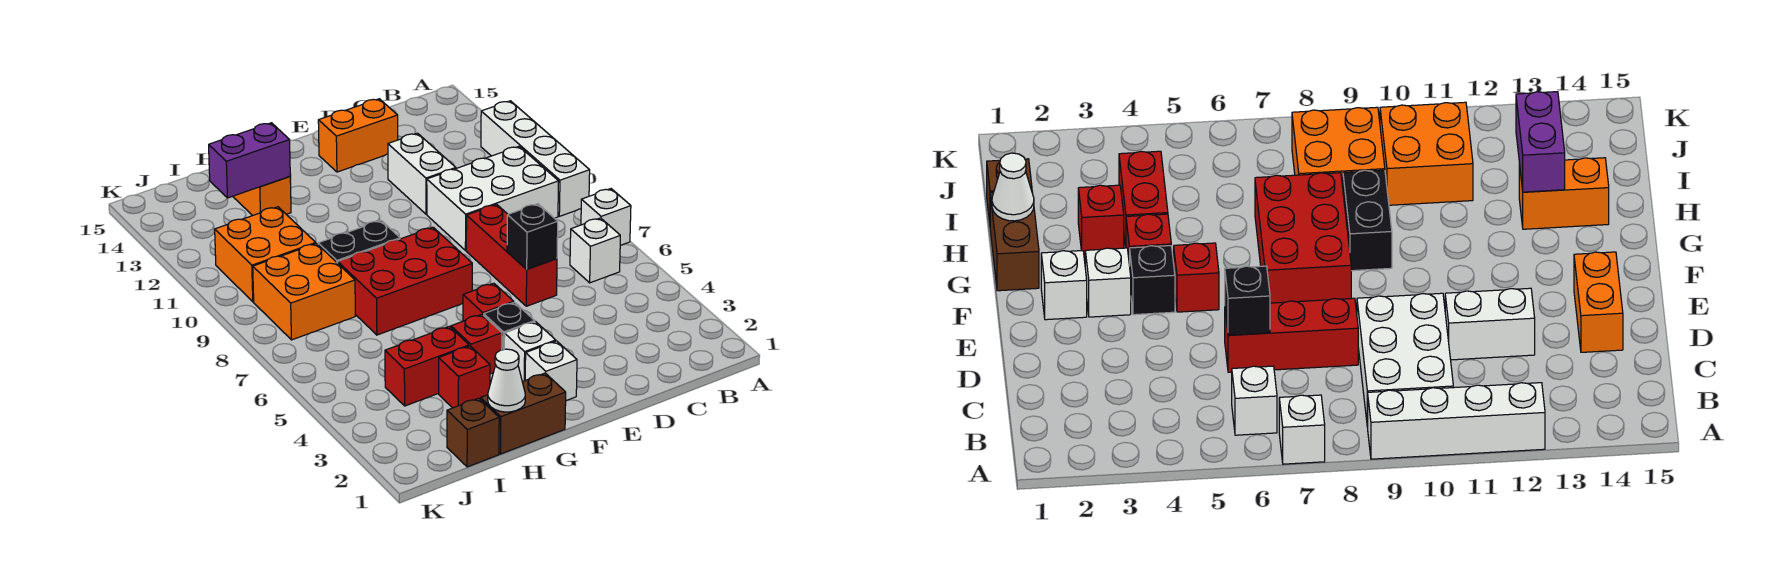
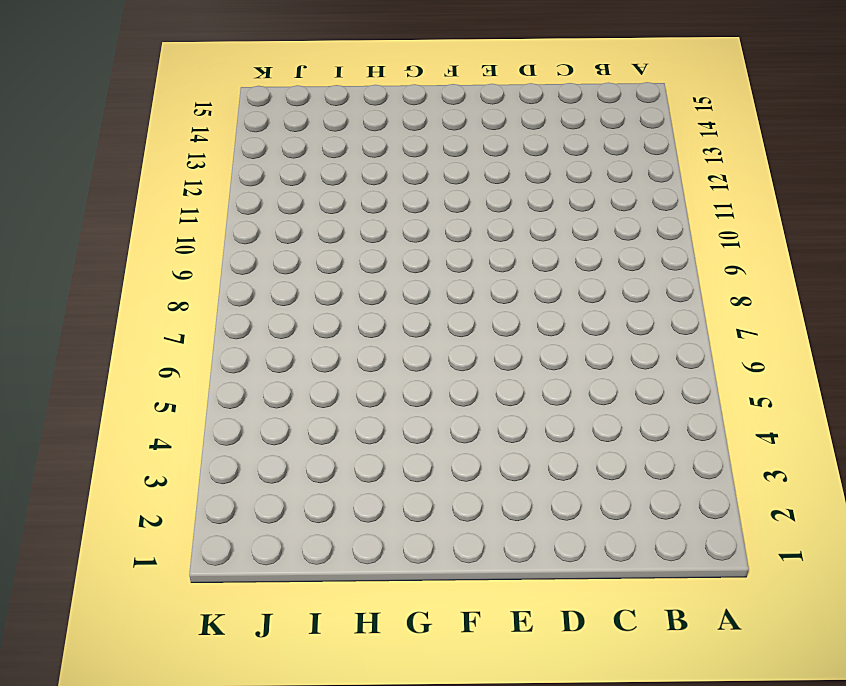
none -> white 1x1 brick [581,189,631,245]
none -> white 1x4 brick [481,101,590,216]
none -> white 1x1 brick [570,218,620,283]

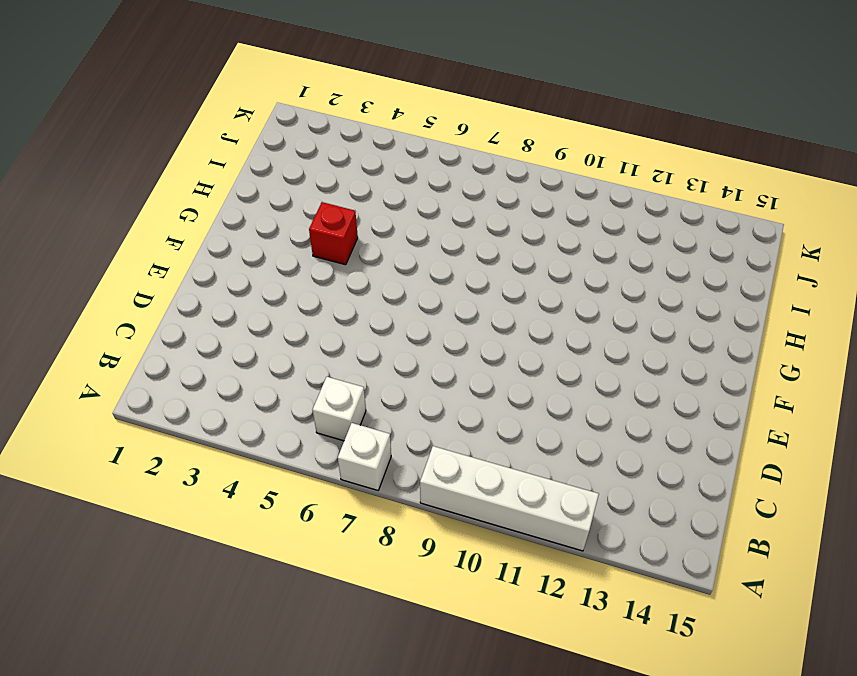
none -> white 2x3 brick [427,146,559,251]
none -> red 1x3 brick [466,204,557,306]
none -> white 1x2 brick [388,133,456,214]

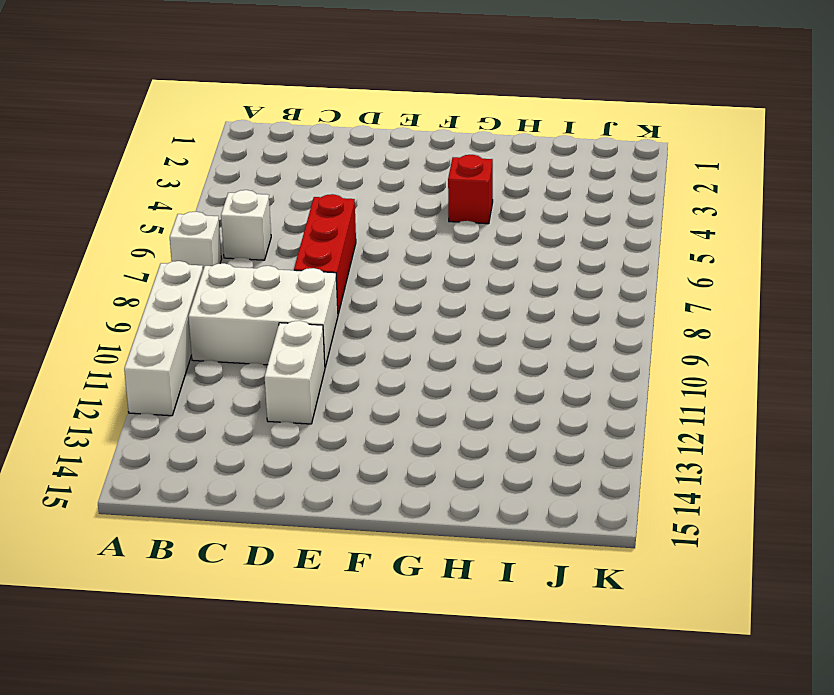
none -> orange 1x2 brick [318,99,398,172]
none -> white 1x1 brick [525,341,577,401]
none -> white 1x1 brick [504,322,556,382]

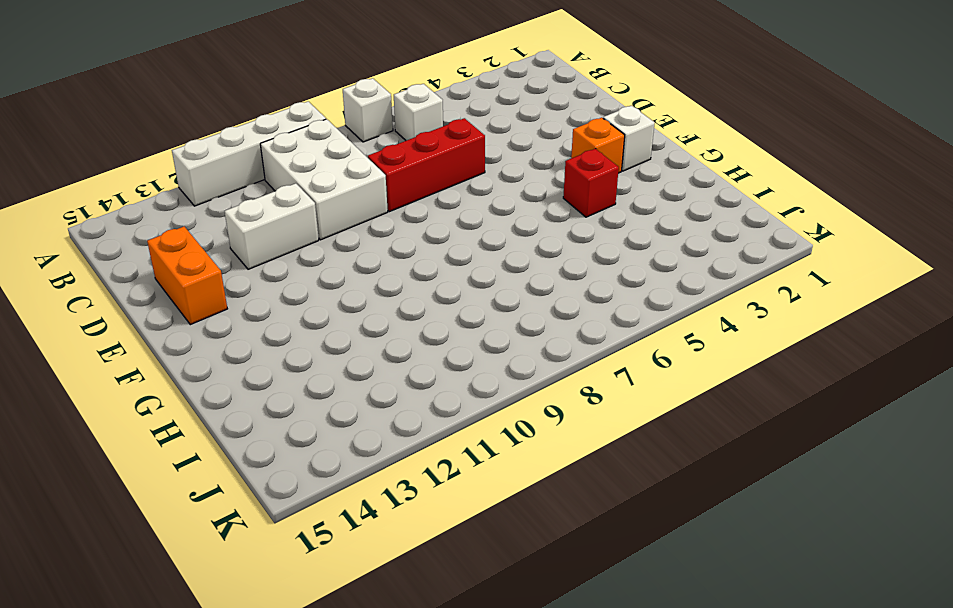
orange 1x1 brick [571,118,625,173] -> white 1x1 brick [504,322,556,382]
none -> black 1x1 brick [484,302,535,350]
none -> red 1x1 brick [463,283,514,321]
none -> red 2x3 brick [338,227,472,335]

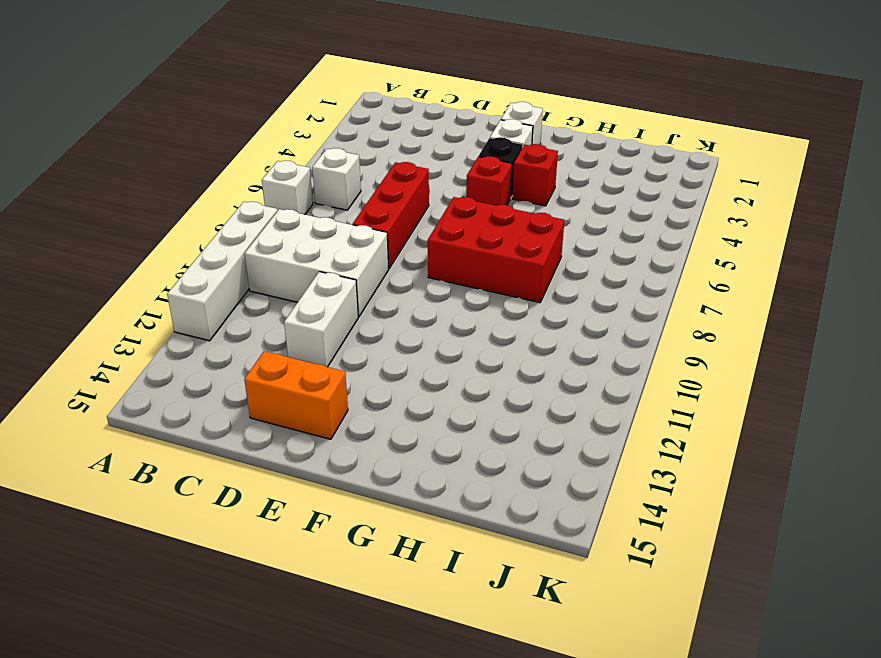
none -> brown 1x2 brick [481,373,566,454]
none -> black 1x2 brick [318,221,400,263]
none -> red 1x1 brick [439,346,490,408]

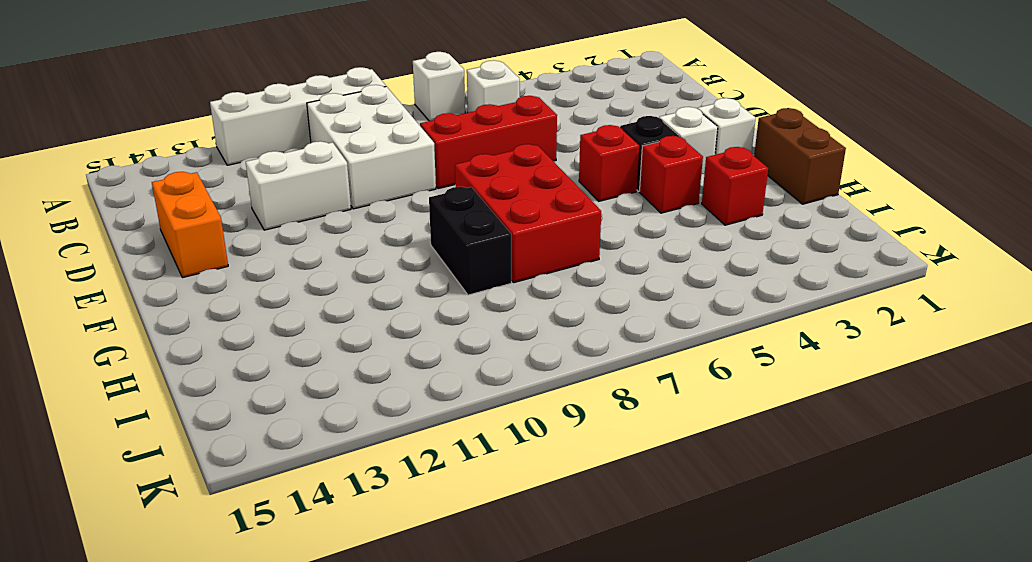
none -> red 1x2 brick [385,326,469,406]
none -> orange 1x2 brick [233,177,291,216]
none -> brown 1x1 brick [447,398,499,467]

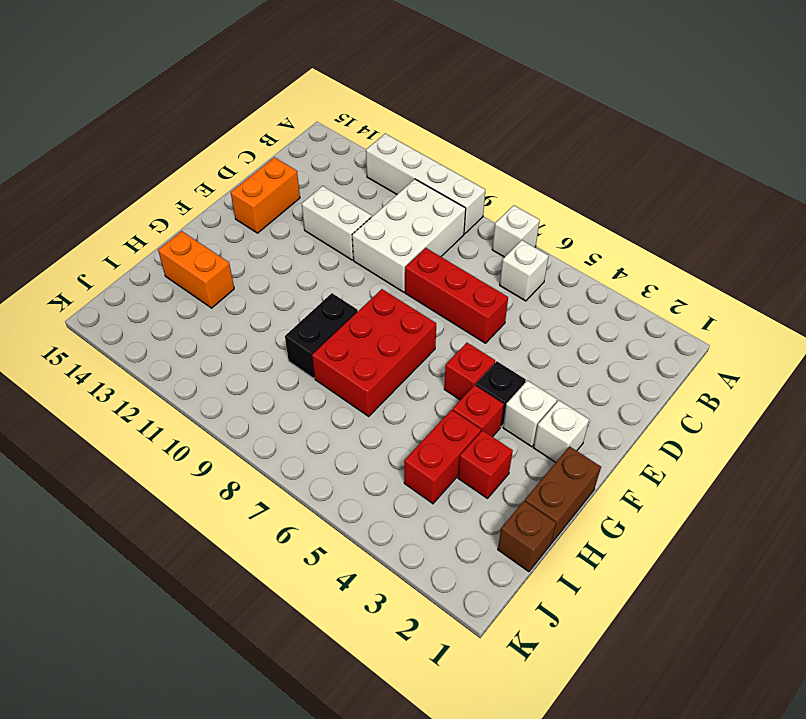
none -> orange 2x2 brick [253,244,355,340]
none -> orange 2x2 brick [215,207,316,302]
none -> black 1x1 brick [507,204,558,269]

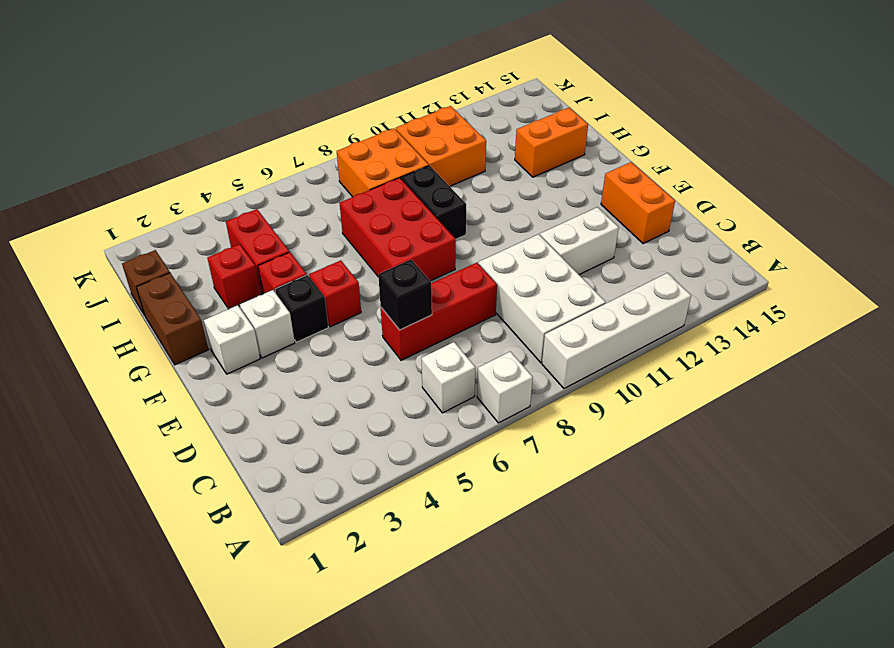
none -> white 1x1 cone [488,349,525,412]
none -> purple 1x2 brick [209,123,290,198]

